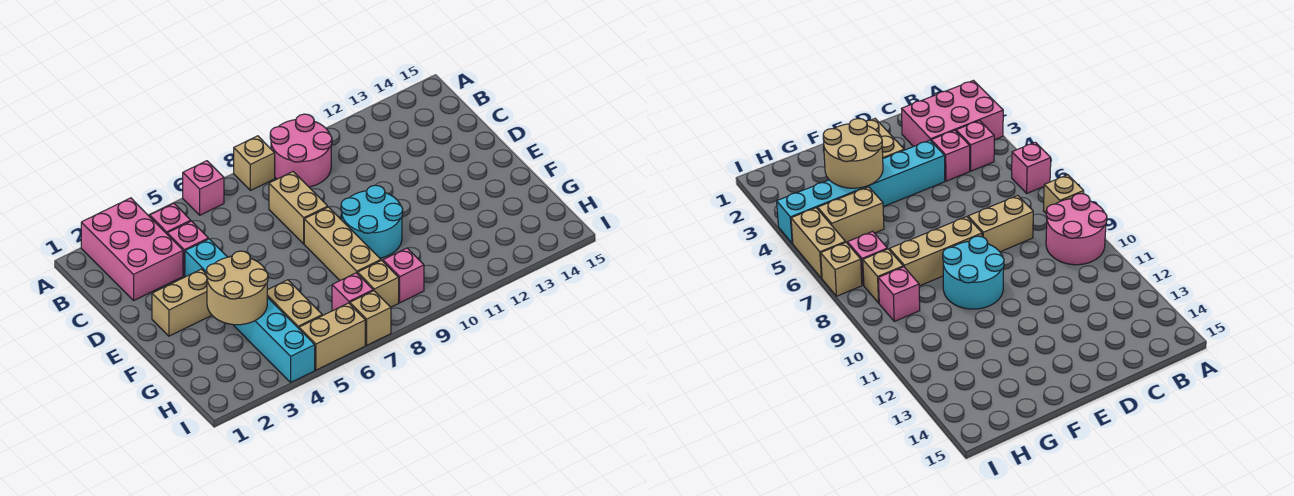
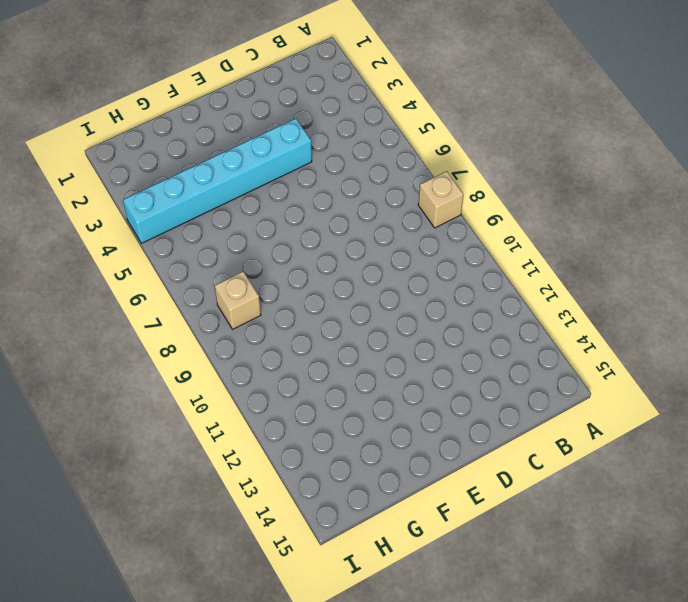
none -> pink 2x3 brick [81,198,183,300]
none -> pink 1x1 brick [183,161,224,215]
none -> pink 2x2 round brick [270,114,332,187]

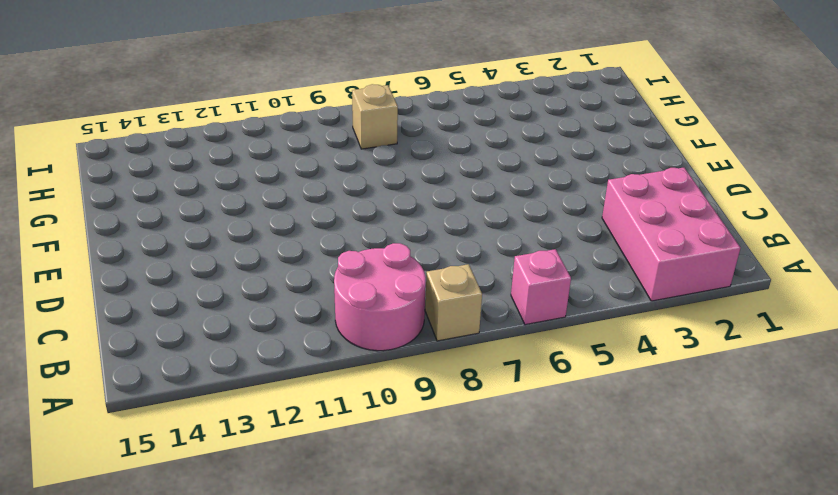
none -> pink 1x1 brick [150,203,191,234]
none -> pink 1x1 brick [167,221,208,276]
none -> tan 1x2 brick [269,172,328,244]

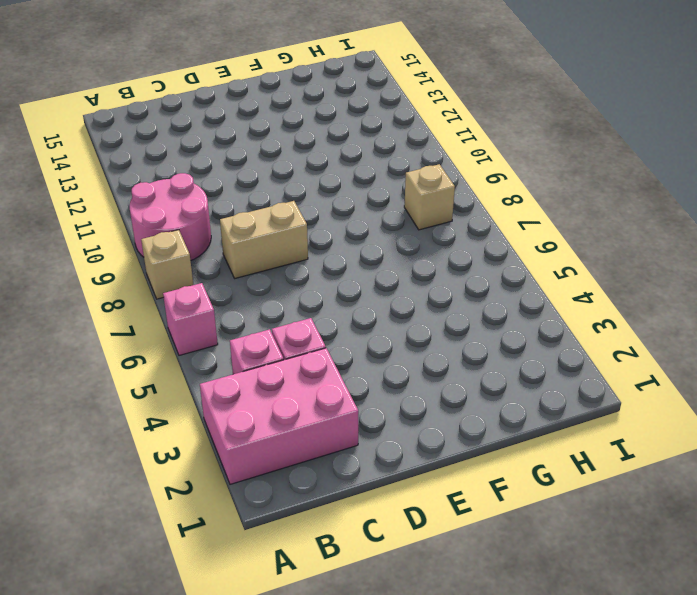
none -> cyan 1x6 brick [185,239,315,382]
none -> tan 1x2 brick [152,269,212,336]
none -> tan 1x3 brick [304,207,381,280]

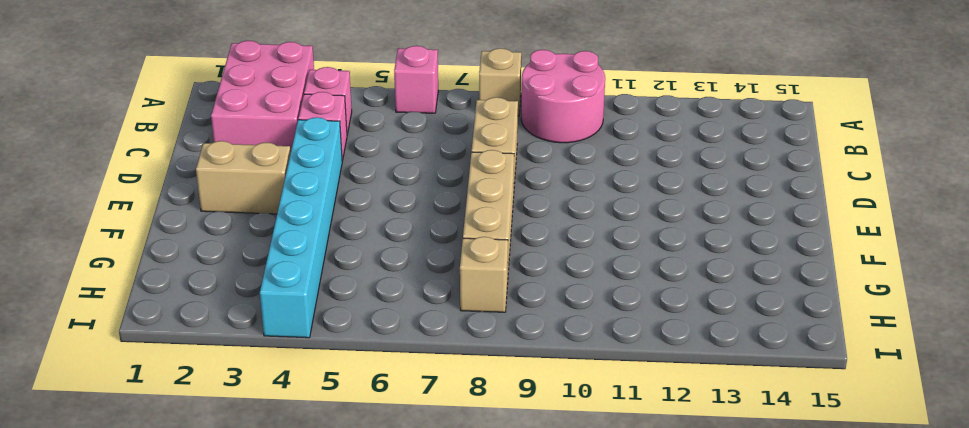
none -> cyan 2x2 round brick [341,185,403,258]
none -> tan 1x2 brick [267,280,322,328]
none -> pink 1x1 brick [332,273,373,311]

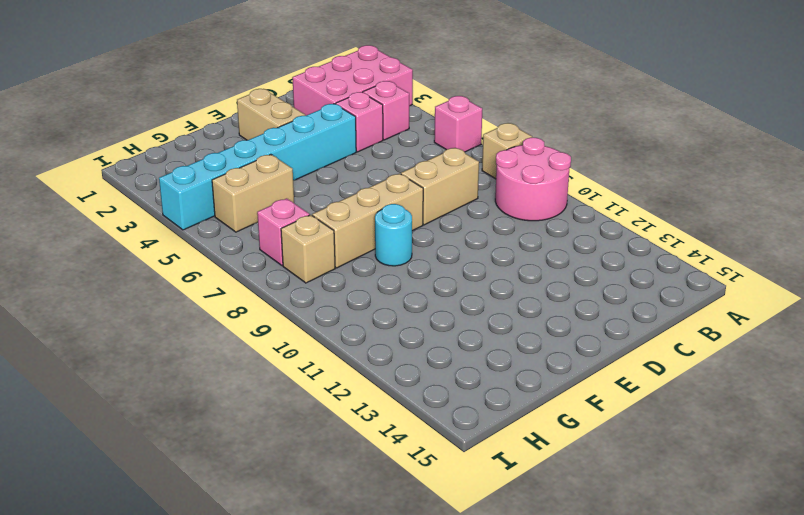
cyan 1x1 round brick [375,204,412,266] -> cyan 2x2 round brick [341,185,403,258]
none -> pink 1x1 brick [383,248,424,303]
none -> tan 1x2 brick [299,303,365,370]
none -> tan 1x1 brick [350,291,391,345]

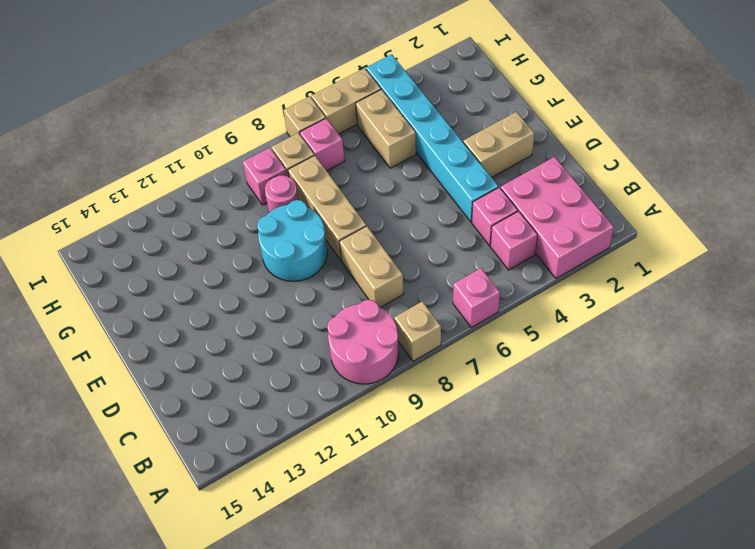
pink 1x1 round brick [265,175,298,212] -> none
none -> tan 2x2 round brick [206,251,268,325]

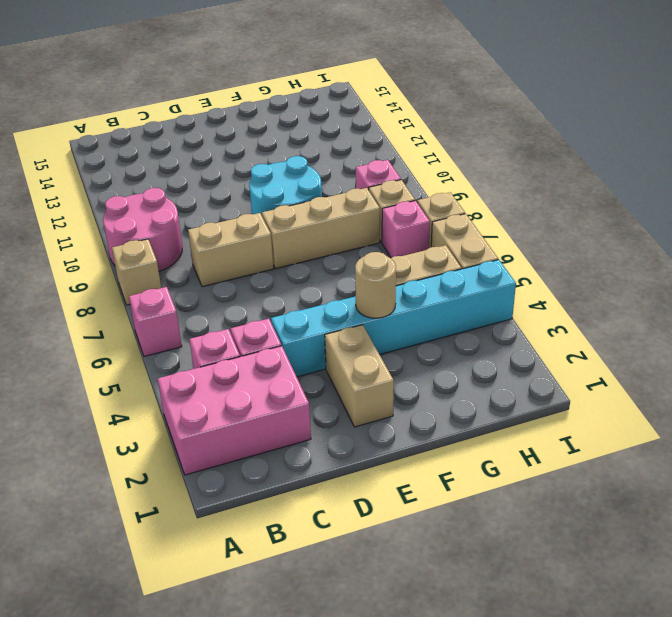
tan 1x1 round brick [355,252,396,318] -> tan 2x2 round brick [206,251,268,325]

